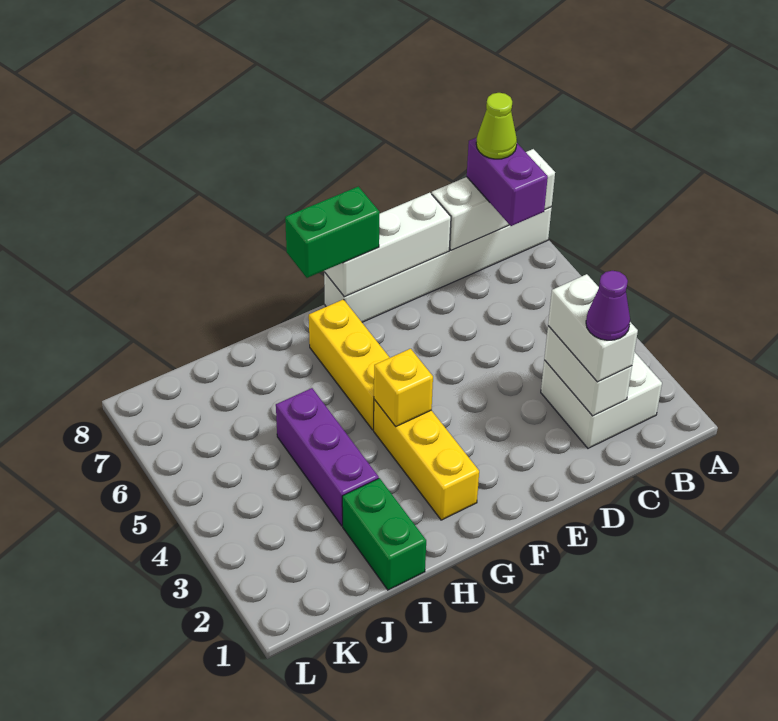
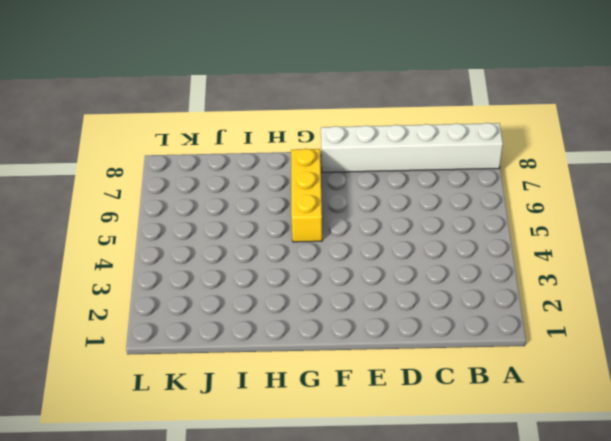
none -> white 2x2 brick [541,352,662,448]
none -> yellow 1x3 brick [374,399,479,520]
none -> green 1x2 brick [342,478,426,590]

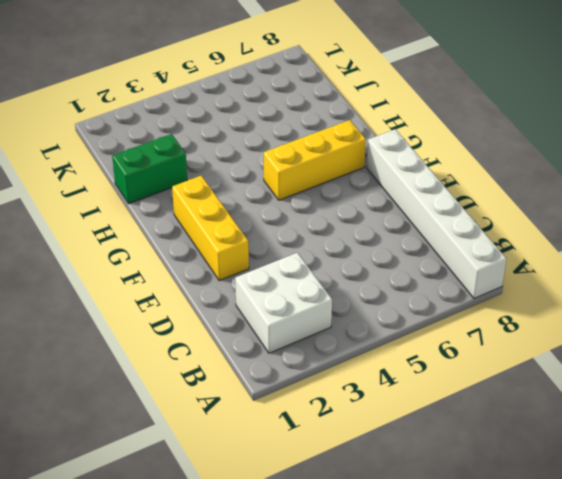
yellow 1x3 brick [172,176,249,281] -> yellow 1x3 brick turned to [374,399,479,520]
none -> purple 1x3 brick [276,388,379,526]
none -> white 1x3 brick [432,149,555,250]
none -> white 1x2 brick [544,326,632,416]

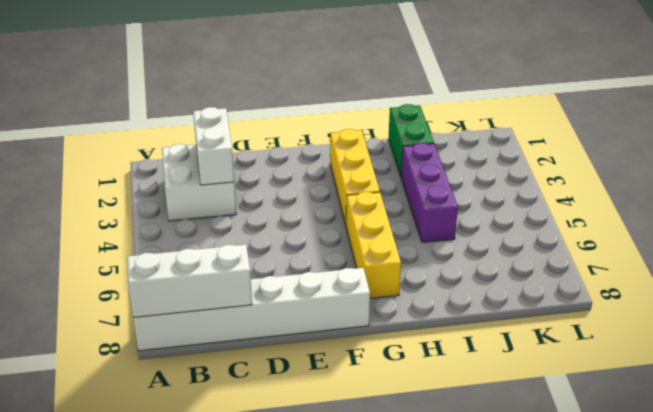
none -> white 1x3 brick [324,193,451,297]
none -> yellow 1x1 brick [374,349,433,426]
none -> purple 1x2 brick [467,138,548,226]

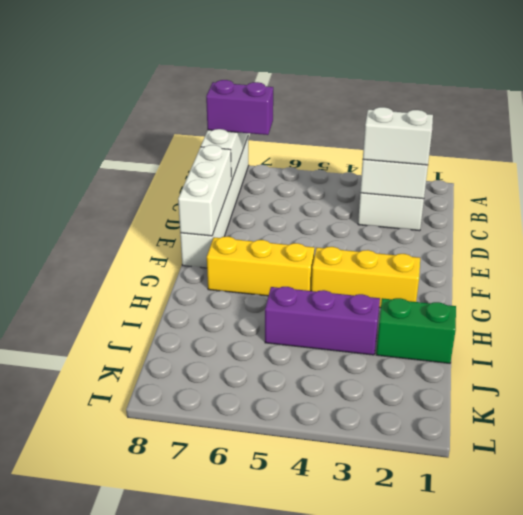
none -> yellow 1x1 brick [374,349,433,426]
none -> green 1x2 brick [285,187,380,278]
none -> lime 1x1 cone [476,93,517,159]

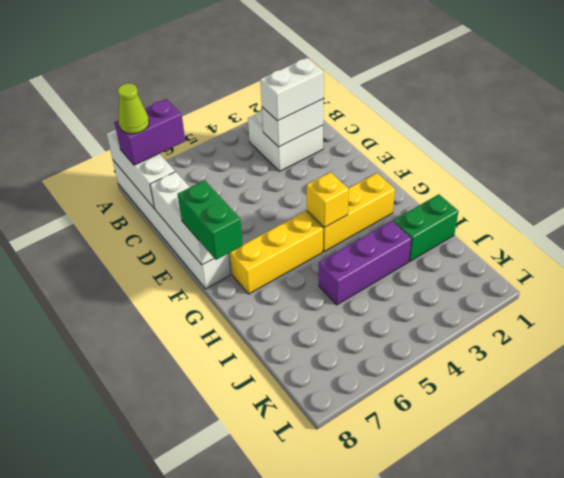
none -> purple 1x1 cone [586,271,630,340]

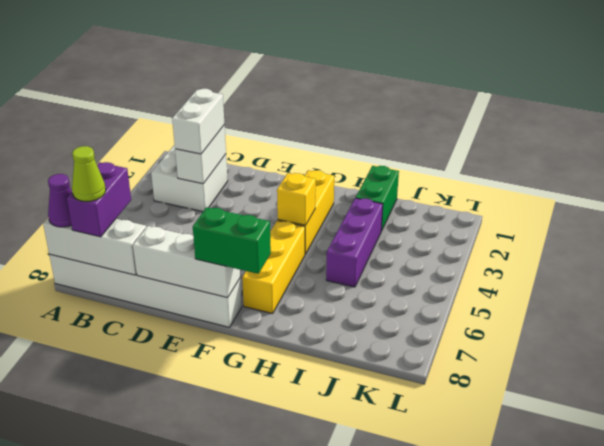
purple 1x1 cone [48,174,72,227] -> purple 1x1 cone moved to [586,271,630,340]

